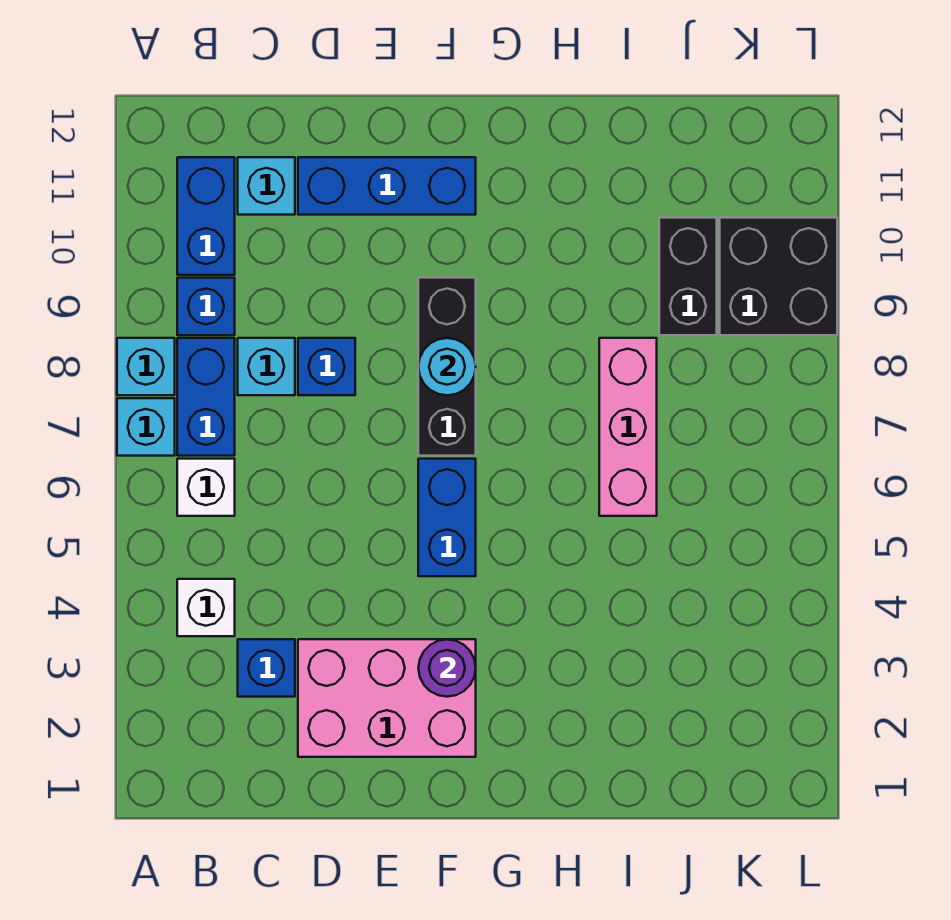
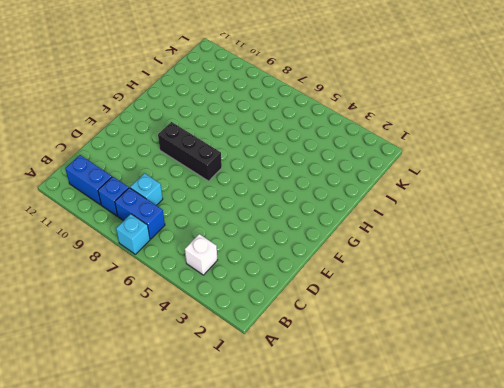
none -> cyan 1x1 brick [117,338,175,395]
none -> white 1x1 brick [177,459,235,516]
none -> blue 1x1 brick [238,639,295,697]

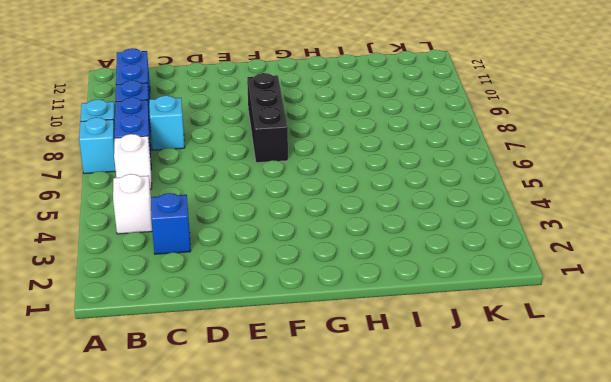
none -> cyan 1x1 brick [238,157,295,215]
none -> pink 2x3 brick [298,639,476,757]
none -> blue 1x1 brick [298,338,355,395]

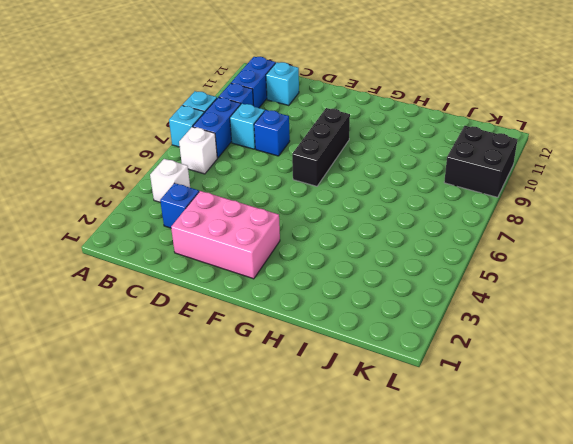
none -> blue 1x3 brick [298,157,476,215]
none -> blue 1x2 brick [418,459,476,576]
none -> pink 1x3 brick [599,338,657,516]

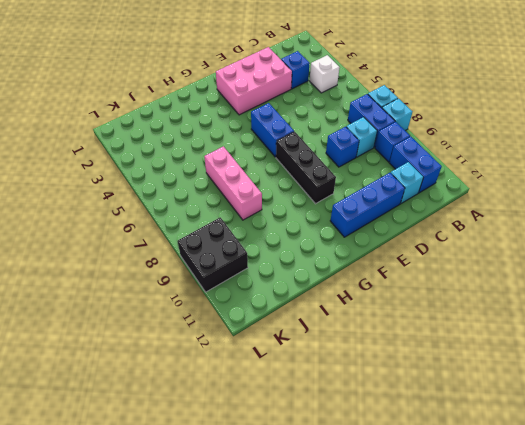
none -> white 1x1 brick [177,459,235,516]
none -> black 1x2 brick [659,218,717,335]
none -> purple 1x1 round brick [418,639,476,697]

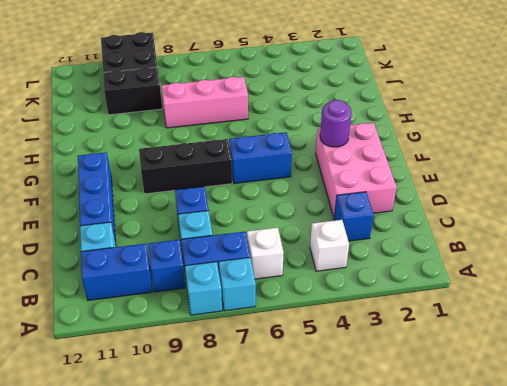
none -> cyan 1x1 round brick [418,338,476,395]

